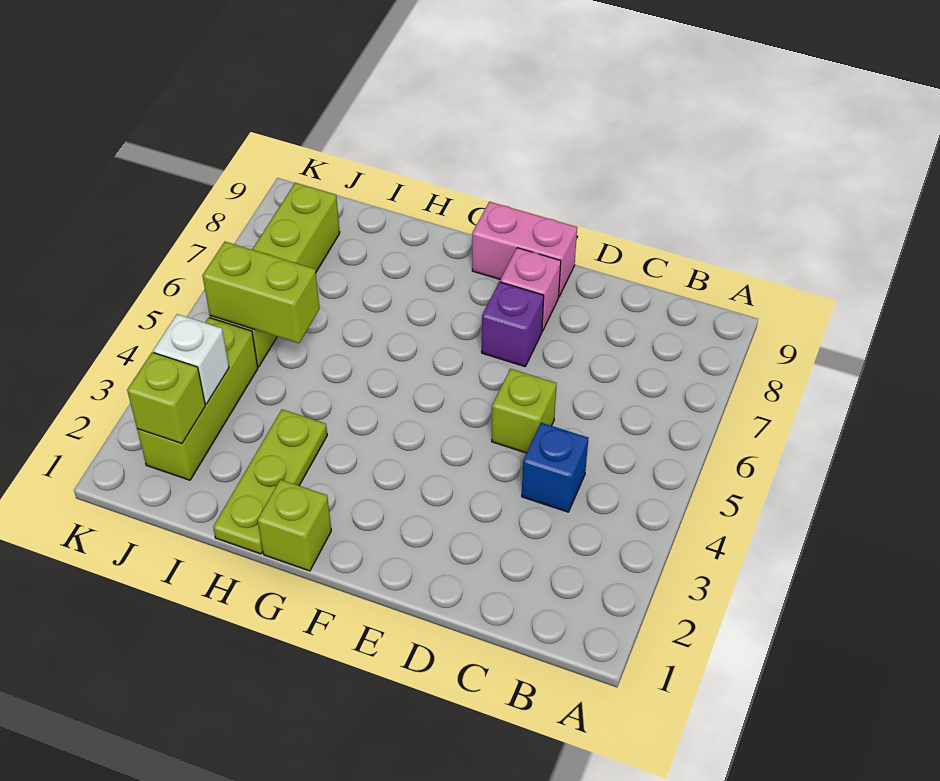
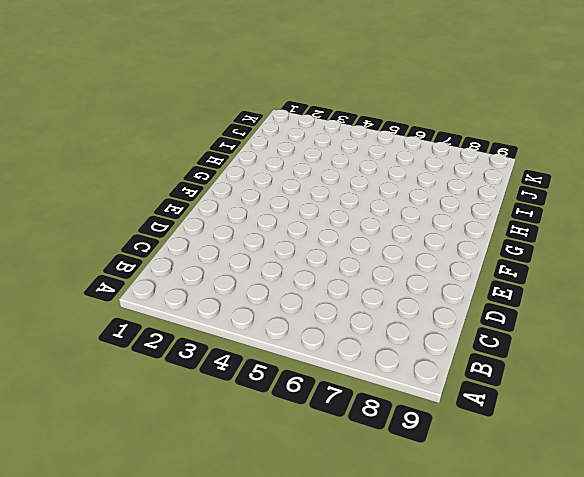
none -> blue 1x1 brick [522,423,588,512]
none -> lime 1x1 brick [492,369,557,453]
none -> purple 1x1 brick [482,282,544,366]

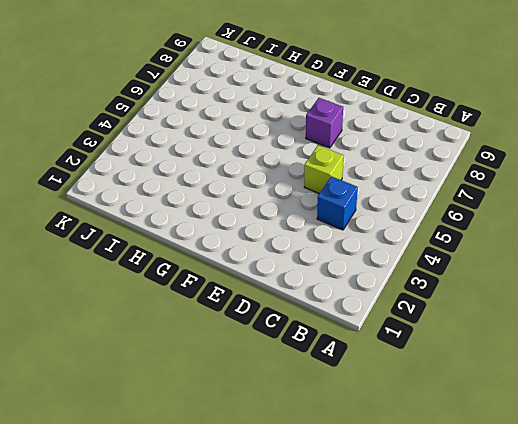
none -> pink 1x1 brick [500,248,561,331]
none -> pink 1x2 brick [472,202,577,296]
none -> lime 1x1 brick [258,480,331,571]

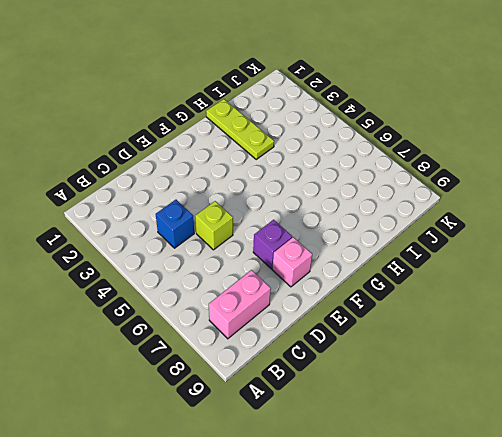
pink 1x2 brick [209,270,271,339] -> pink 1x2 brick moved to [472,202,577,296]
none -> lime 1x1 brick [258,480,331,571]
none -> lime 1x3 brick [137,318,258,480]
none -> lime 1x4 brick [210,183,340,367]

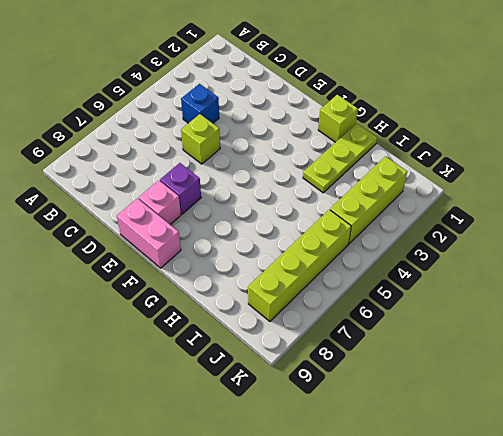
none -> lime 1x2 brick [202,242,320,343]
none -> lime 1x1 brick [127,352,205,444]
none -> white 1x1 brick [153,314,229,404]

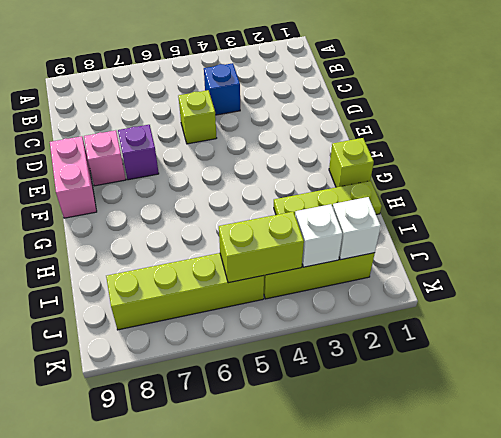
white 1x1 brick [333,197,381,260] -> lime 1x1 brick [127,352,205,444]
lime 1x2 brick [219,212,304,283] -> lime 1x2 brick turned to [202,242,320,343]

